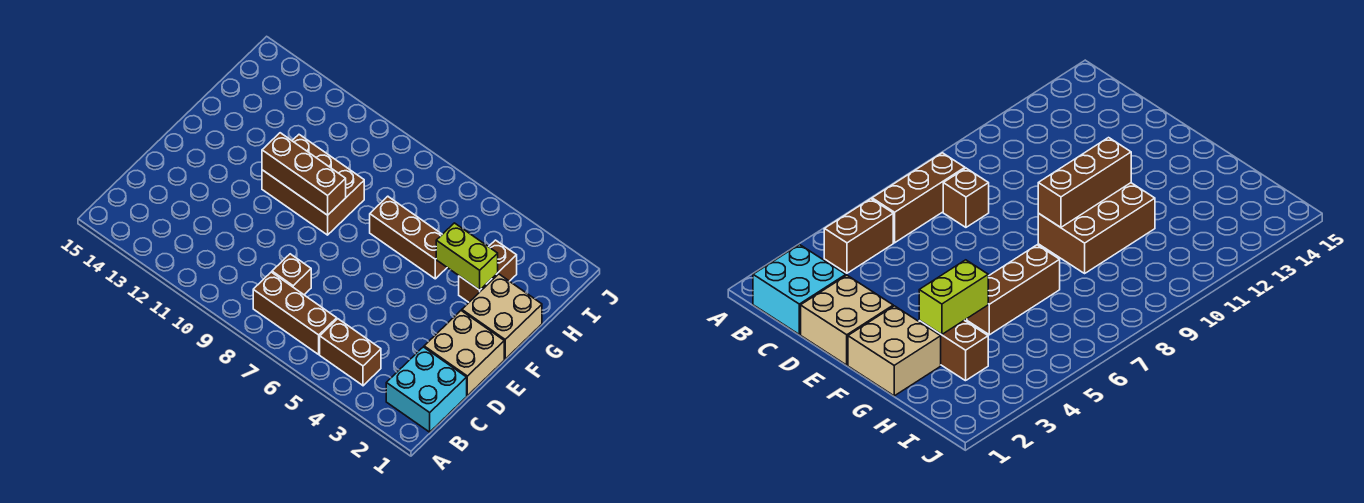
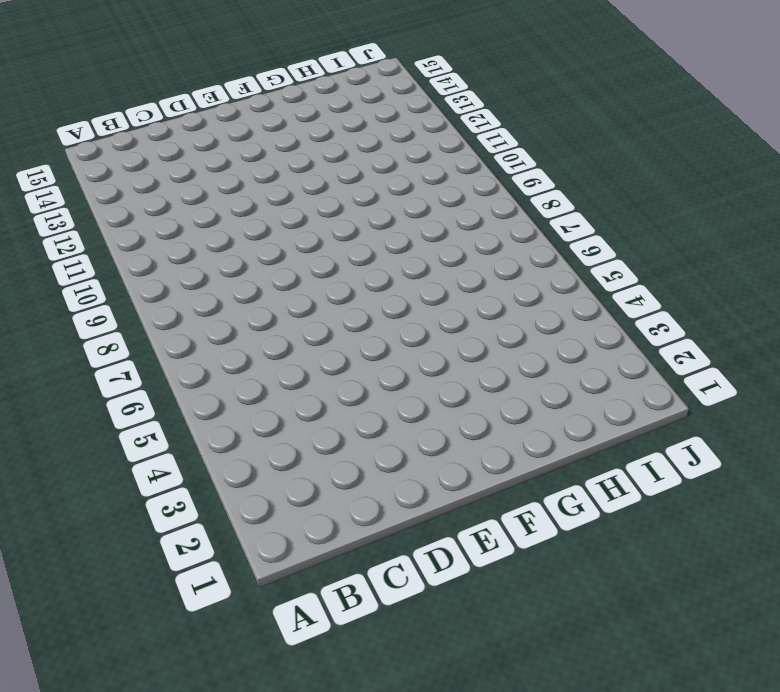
none -> cyan 2x2 brick [386,347,467,432]
none -> brown 1x2 brick [320,319,381,386]

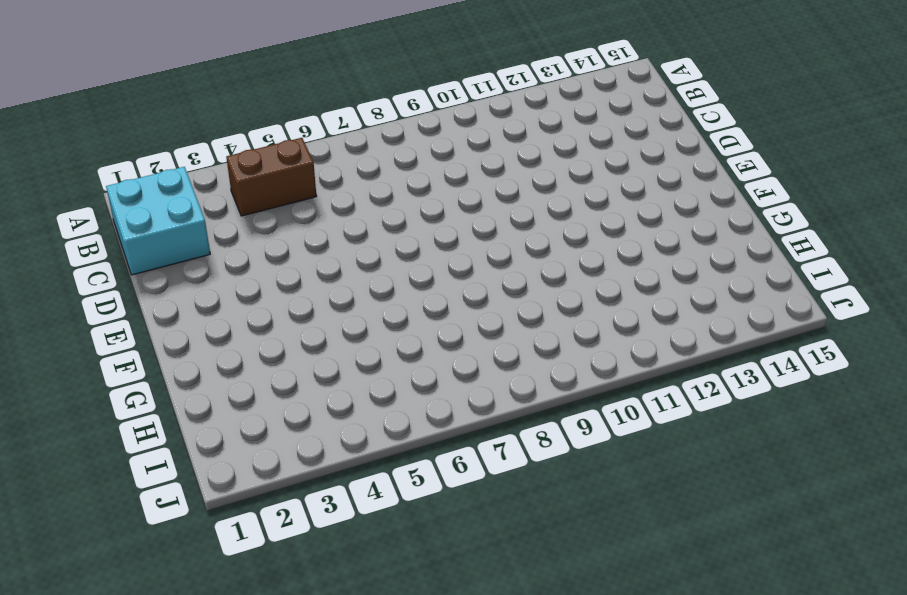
none -> brown 1x3 brick [253,272,337,354]
none -> brown 1x1 brick [272,254,311,295]

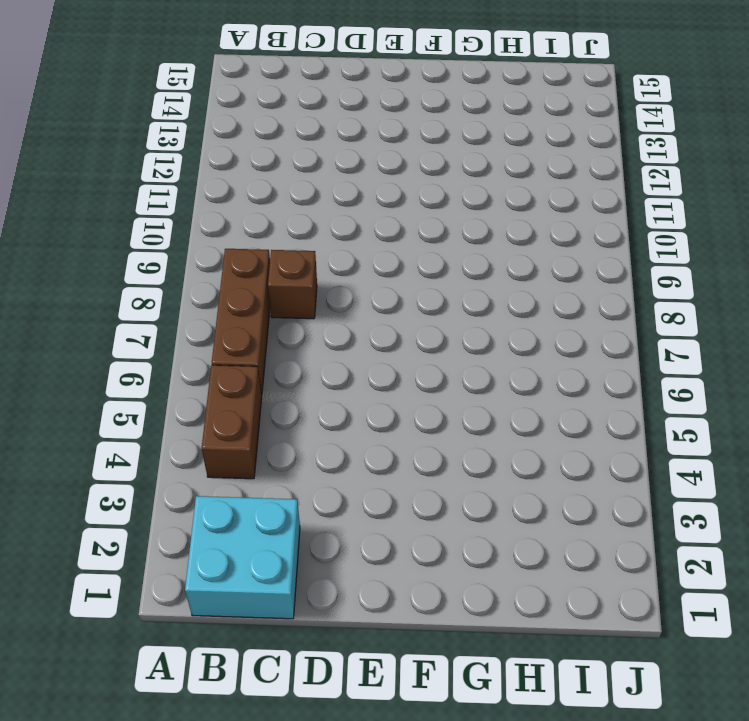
none -> tan 2x2 brick [424,311,504,396]
none -> tan 2x2 brick [462,274,542,359]

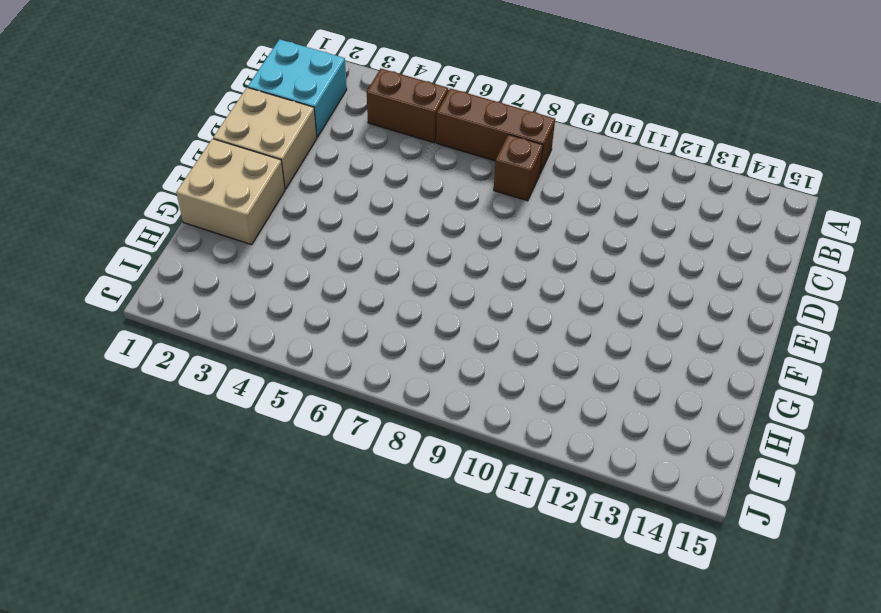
none -> brown 2x3 brick [262,135,364,235]
none -> brown 1x2 brick [459,240,517,302]

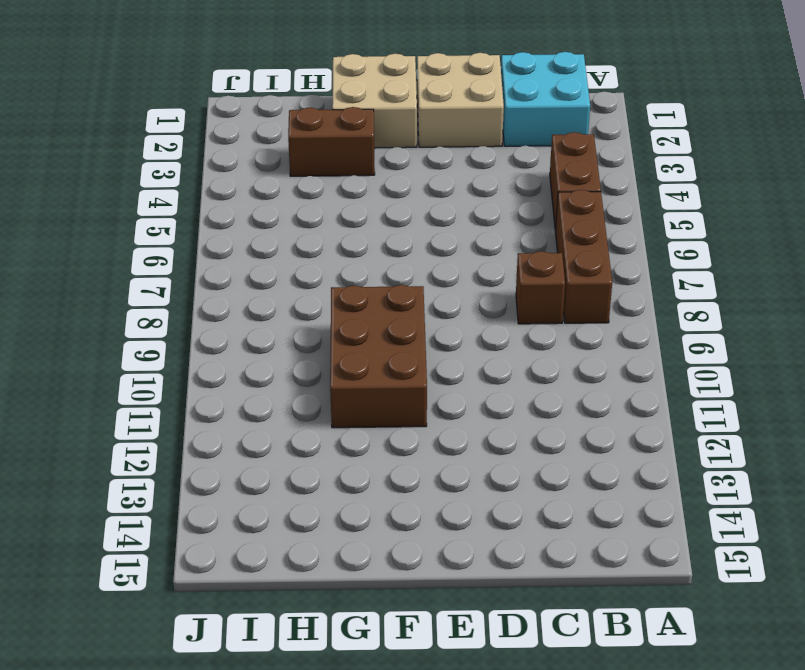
none -> brown 1x3 brick [370,196,447,279]
none -> brown 1x3 brick [262,133,346,215]

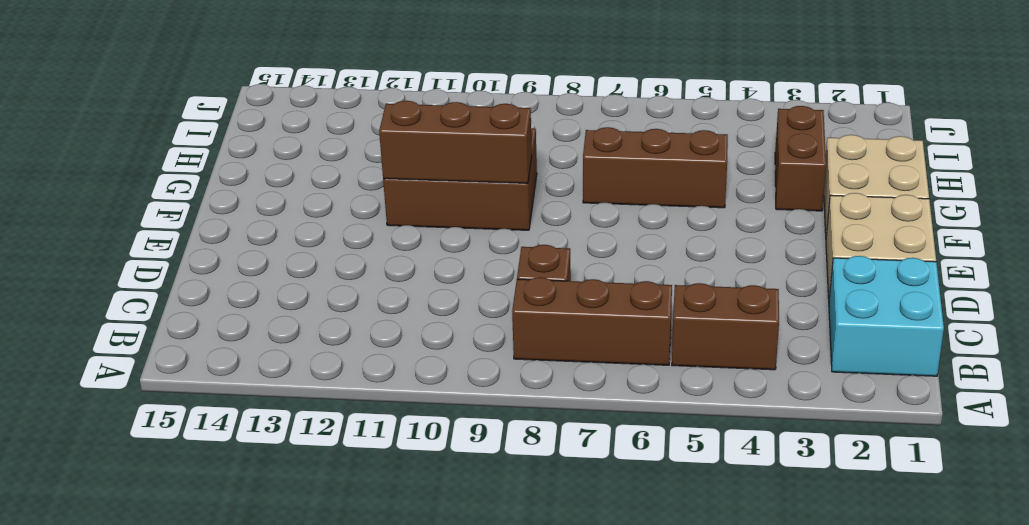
none -> lime 1x2 brick [436,223,498,290]

